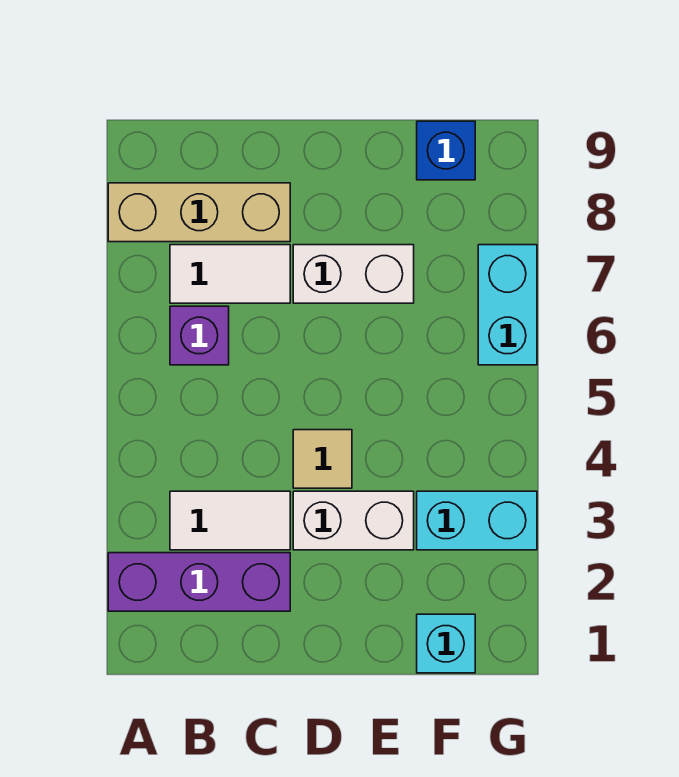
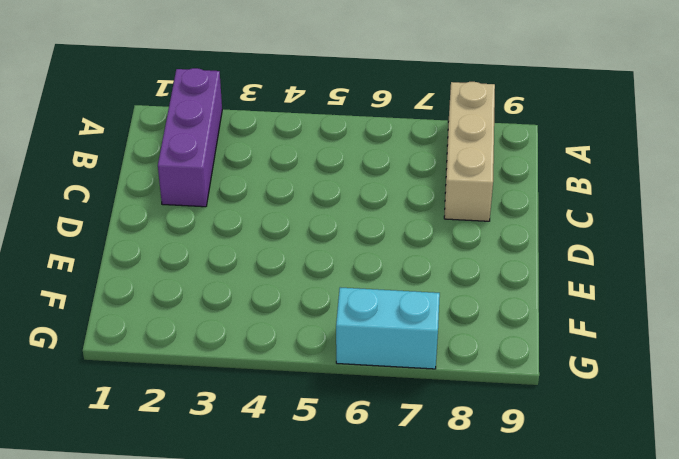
none -> white 1x2 tile [170,491,290,550]
none -> purple 1x1 brick [170,306,229,365]
none -> white 1x2 tile [170,245,290,303]

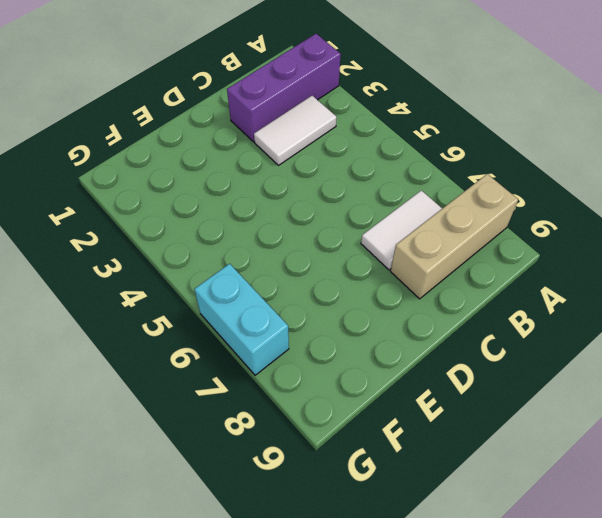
none -> purple 1x1 brick [170,306,229,365]
none -> white 1x2 brick [293,491,414,550]
none -> tan 1x1 tile [293,430,352,488]

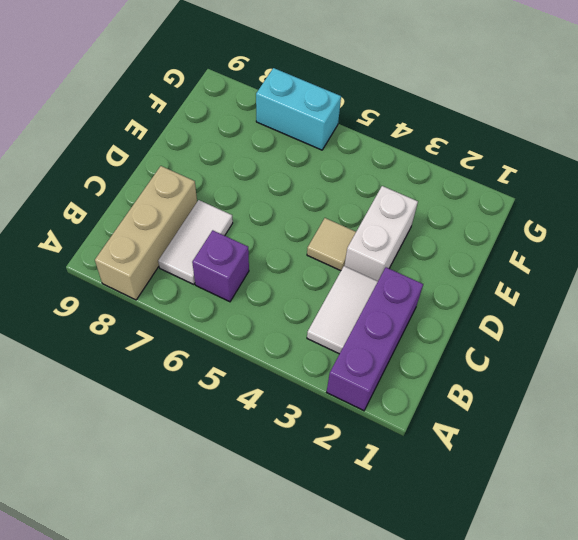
none -> white 1x2 brick [293,245,414,303]
none -> cyan 1x1 brick [417,614,475,673]
none -> cyan 1x2 brick [417,491,537,550]

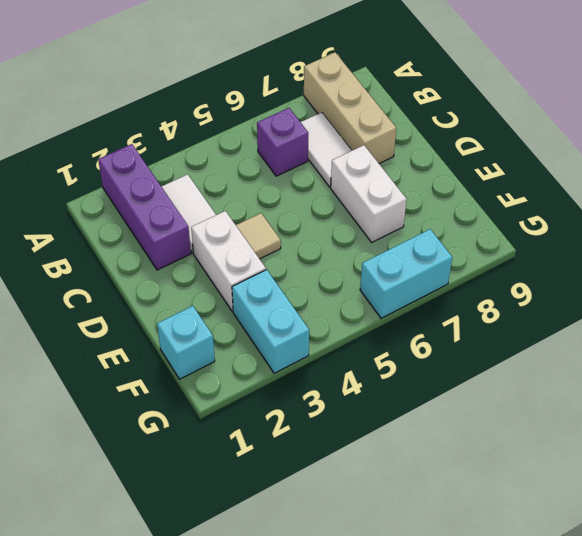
none -> blue 1x1 brick [417,121,475,180]

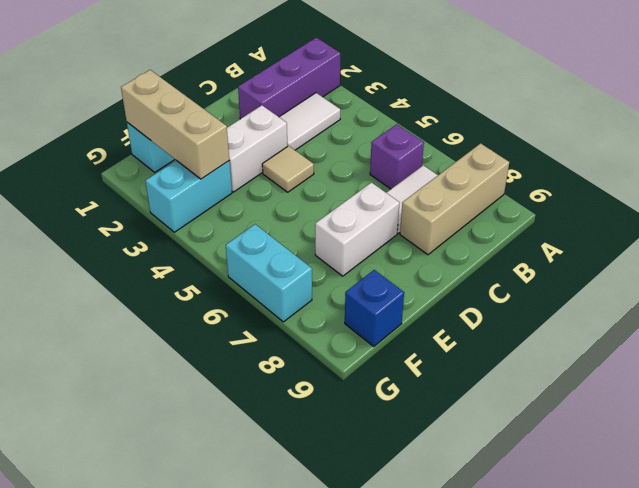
tan 1x3 brick [121,70,229,179] -> none

